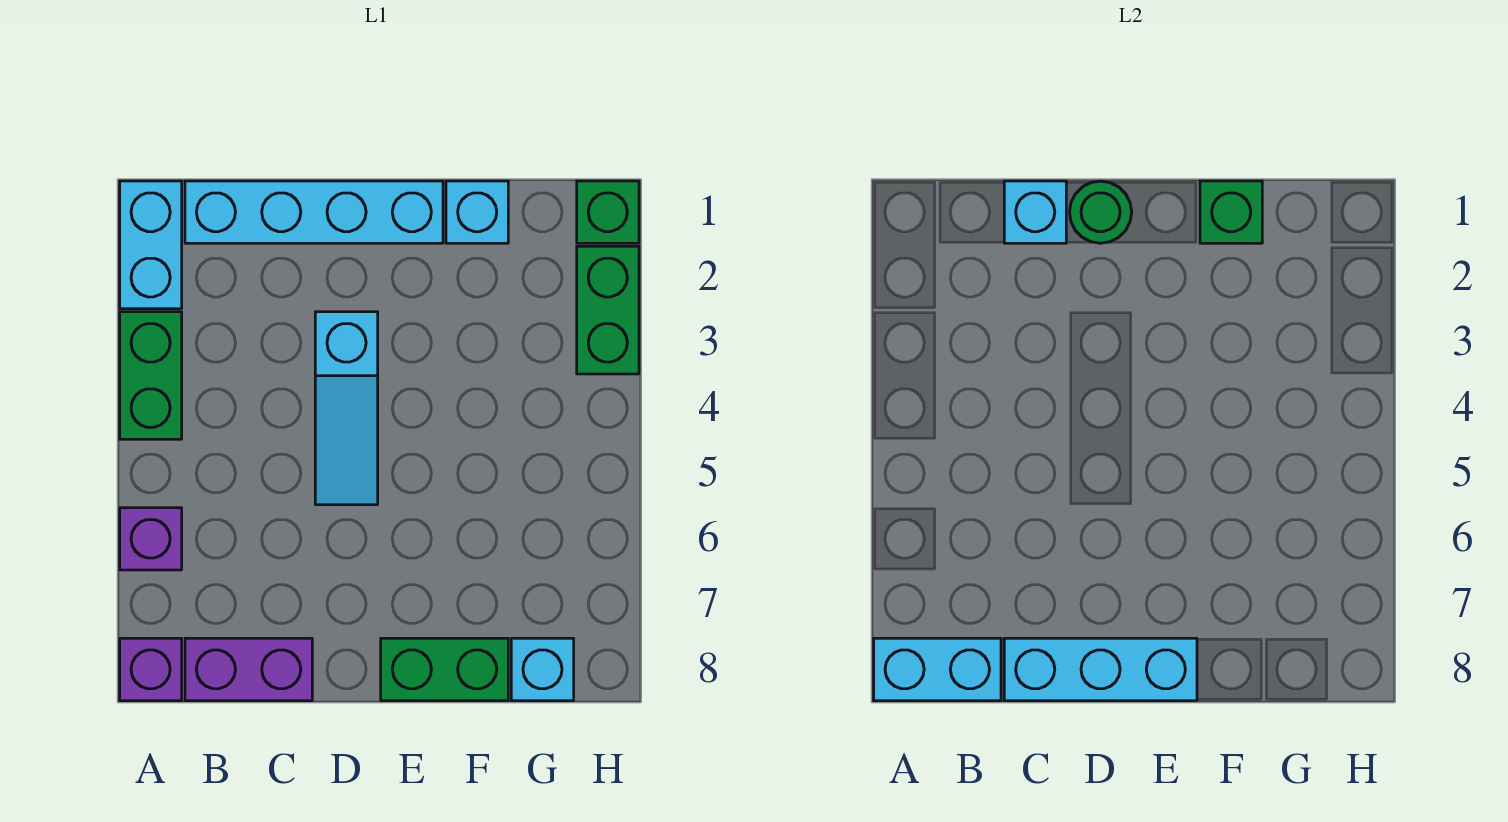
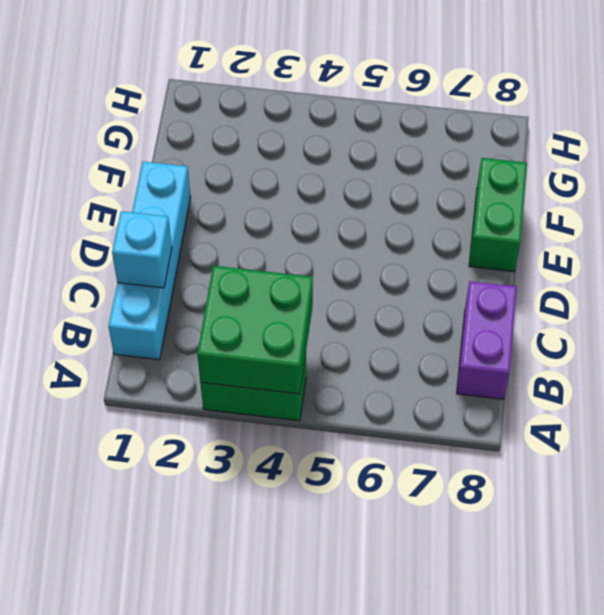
green 2x2 brick [197,266,313,394] -> none
none -> cyan 1x2 brick [120,181,182,309]
none -> purple 1x1 brick [120,508,182,570]
none -> purple 1x1 brick [120,638,182,701]

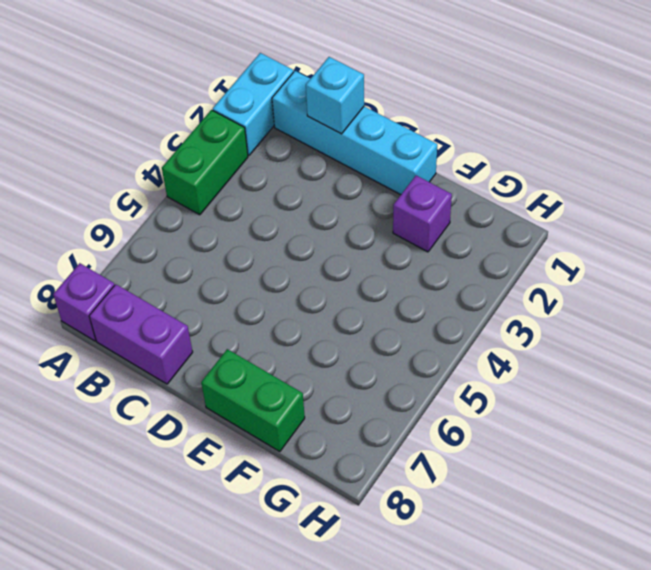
purple 1x1 brick [393,175,452,252] -> purple 1x1 brick moved to [120,508,182,570]
none -> cyan 1x3 slope [315,312,378,505]
none -> cyan 1x1 brick [446,181,508,243]
none -> cyan 1x1 brick [511,638,574,701]

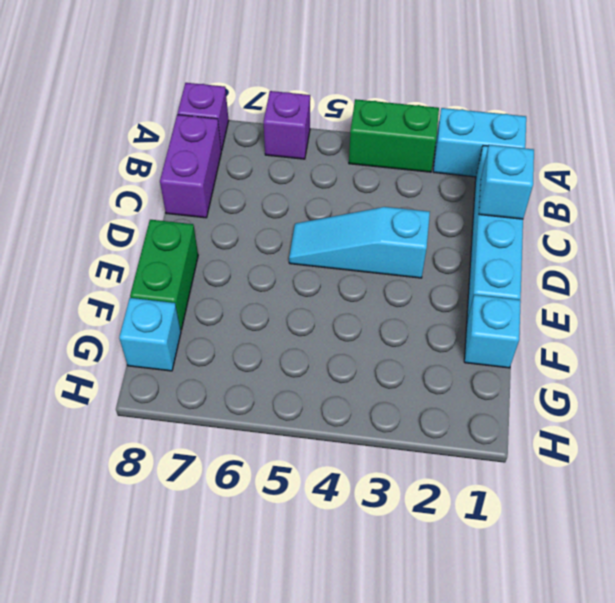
none -> green 1x1 brick [577,181,639,243]
none -> green 1x2 brick [577,246,639,374]
none -> cyan 1x2 brick [874,638,1001,701]

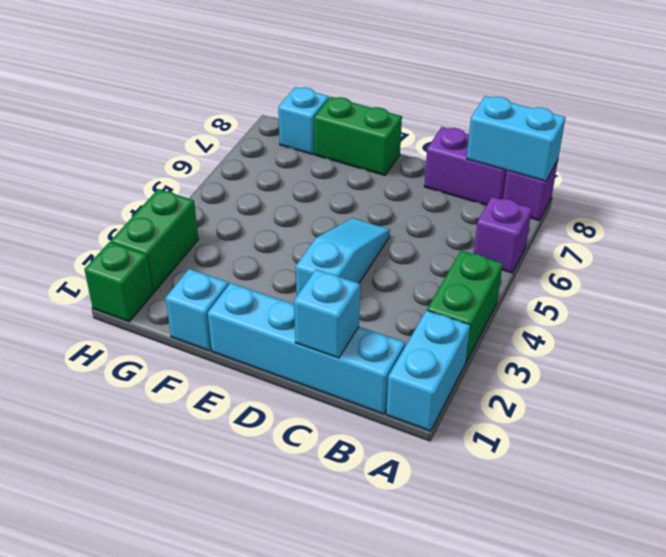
none -> cyan 1x3 brick [1004,638,1197,701]
none -> green 1x1 round brick [1070,181,1132,243]
none -> green 1x1 brick [1200,181,1262,243]

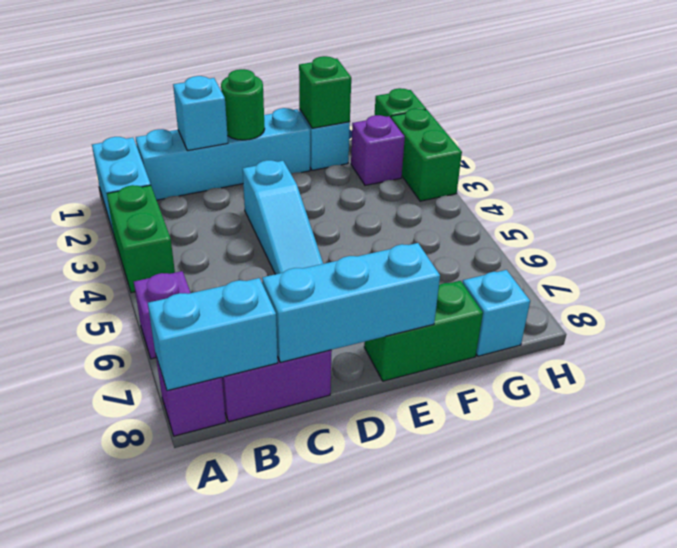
purple 1x1 brick [351,115,405,185] -> none

